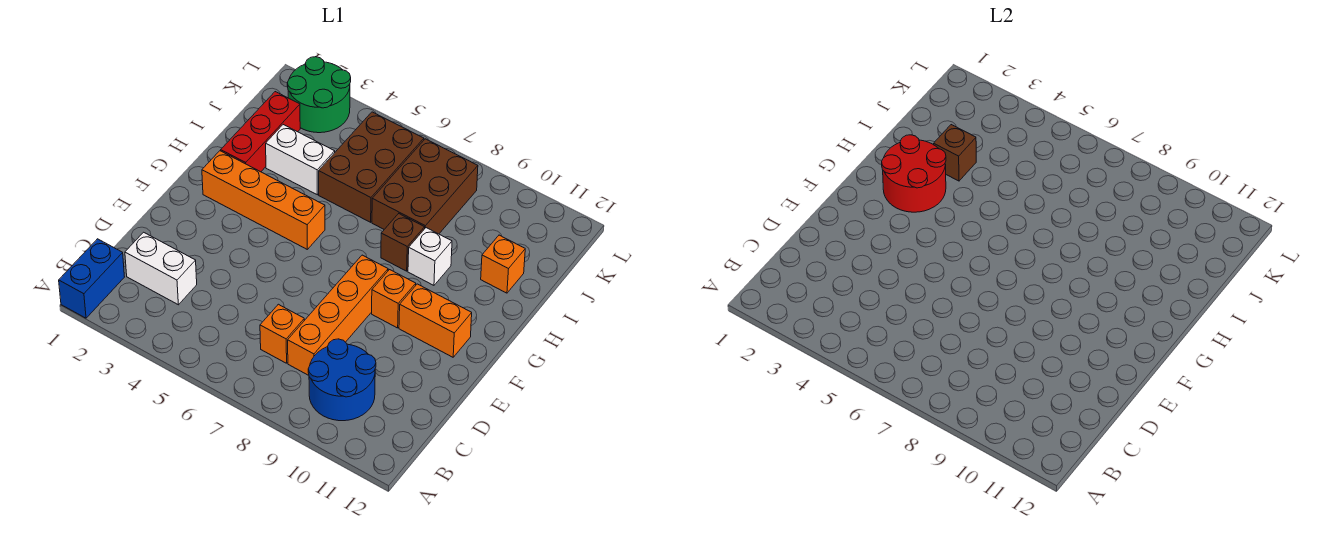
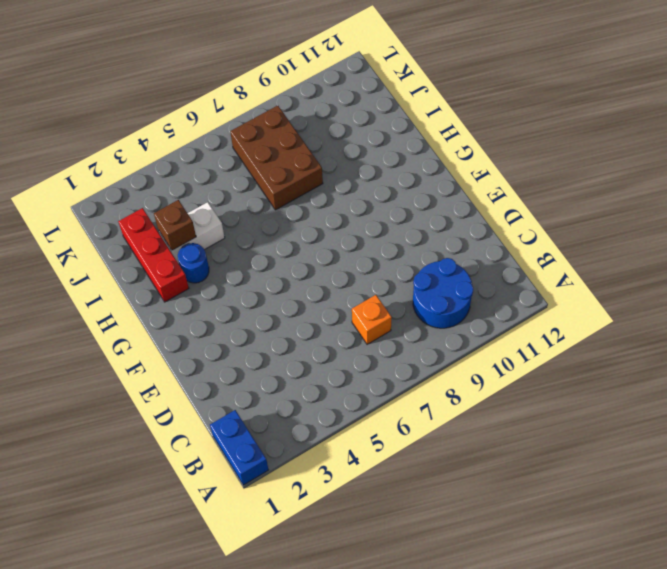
blue 1x1 round brick [178,243,209,283] -> none
none -> white 1x2 brick [125,232,197,305]
none -> orange 1x4 brick [288,255,388,375]
none -> orange 1x1 brick [372,270,416,328]

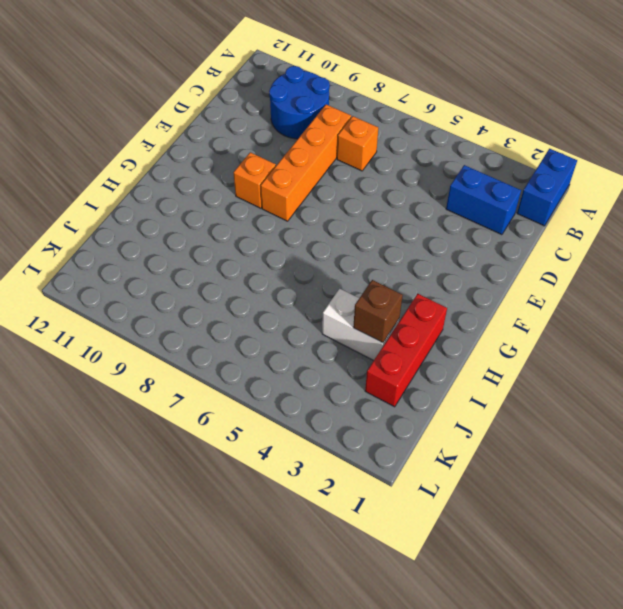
blue 1x2 brick [446,165,521,235] -> white 1x2 brick [125,232,197,305]
none -> orange 1x2 brick [399,284,472,357]
none -> orange 1x4 brick [202,151,325,249]
none -> brown 1x1 brick [381,214,425,271]

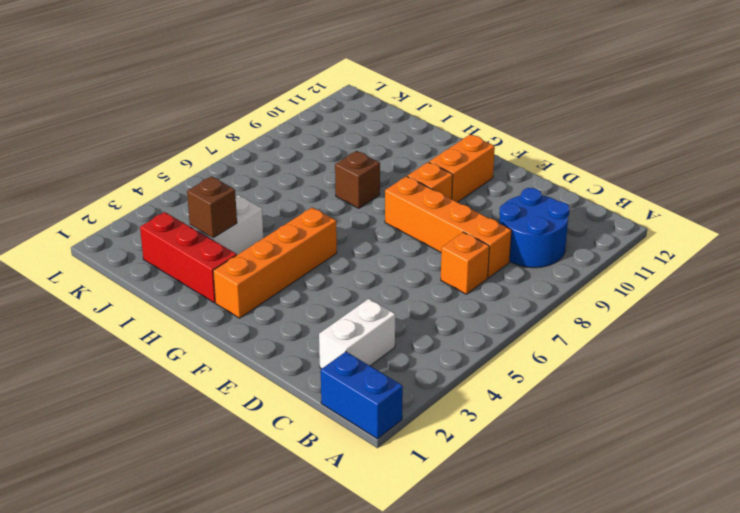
none -> white 1x1 brick [408,228,452,285]
none -> brown 2x3 brick [319,112,424,222]
none -> brown 2x3 brick [372,139,478,234]

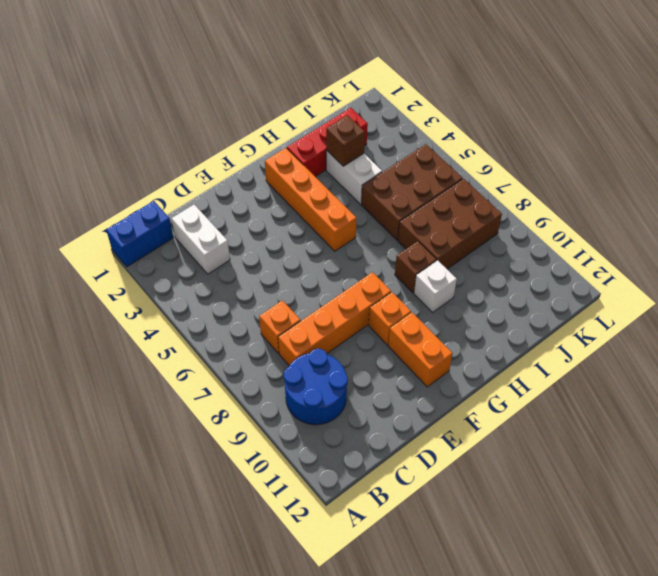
none -> orange 1x1 brick [481,235,525,293]
none -> green 2x2 round brick [287,57,351,133]
none -> red 2x2 round brick [882,135,946,212]

